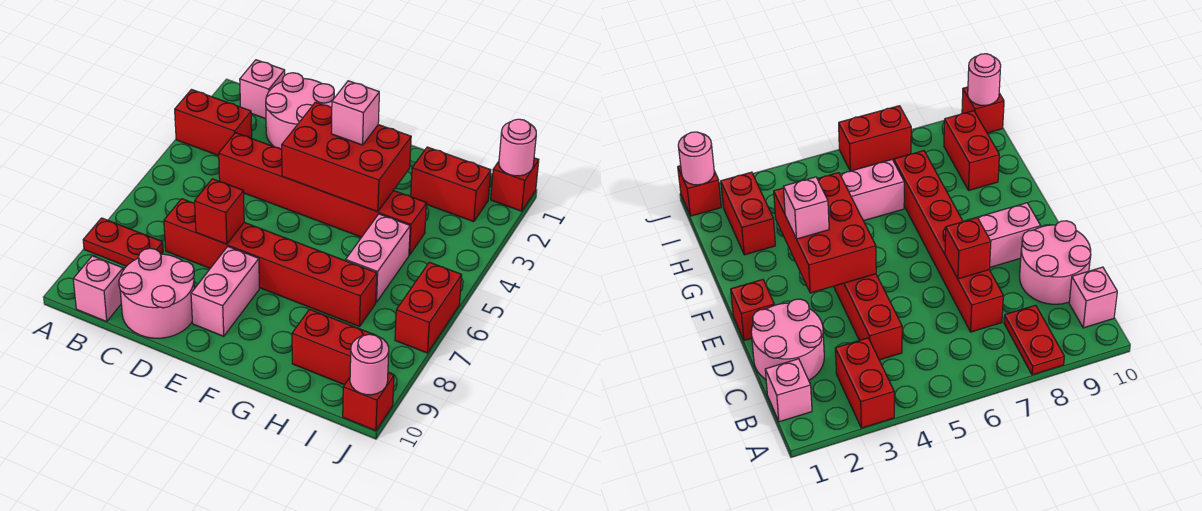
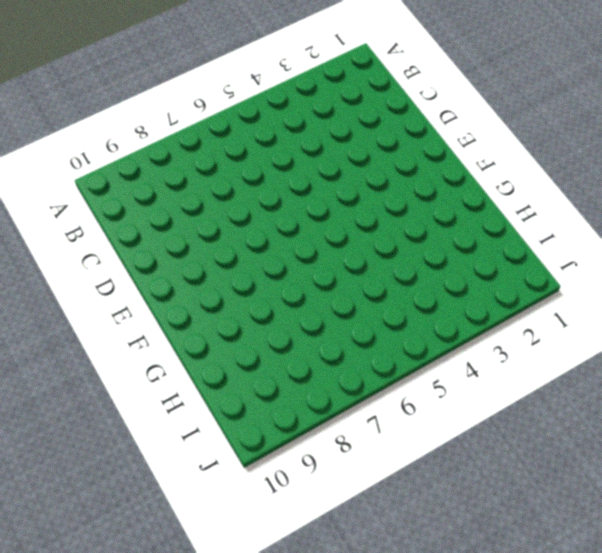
none -> red 1x2 brick [175,90,252,156]
none -> red 1x2 plate [83,218,163,266]
none -> pink 1x1 brick [240,60,285,119]

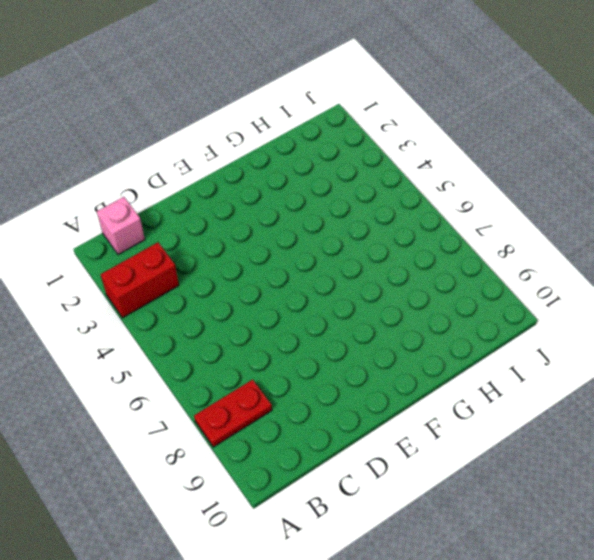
none -> pink 1x1 brick [73,256,123,322]
none -> pink 2x2 round brick [266,73,334,150]
none -> red 1x6 brick [219,133,426,255]

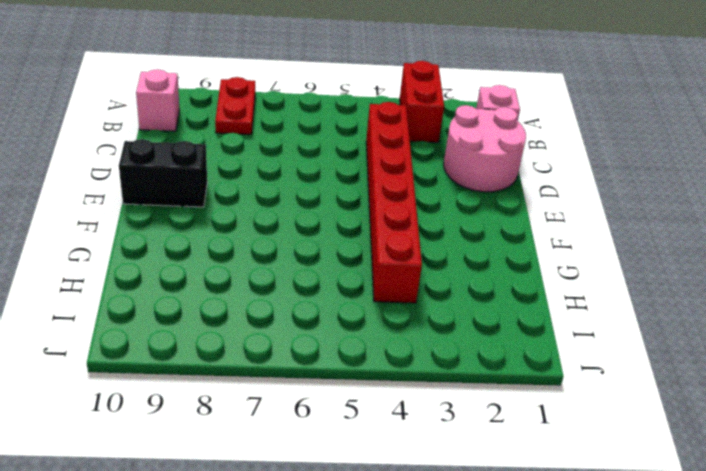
black 1x2 brick [119,139,207,207] -> pink 1x2 brick [191,247,259,336]
none -> red 1x6 brick [164,199,377,327]
none -> pink 2x2 round brick [119,248,194,338]
none -> red 1x1 brick [731,280,774,340]

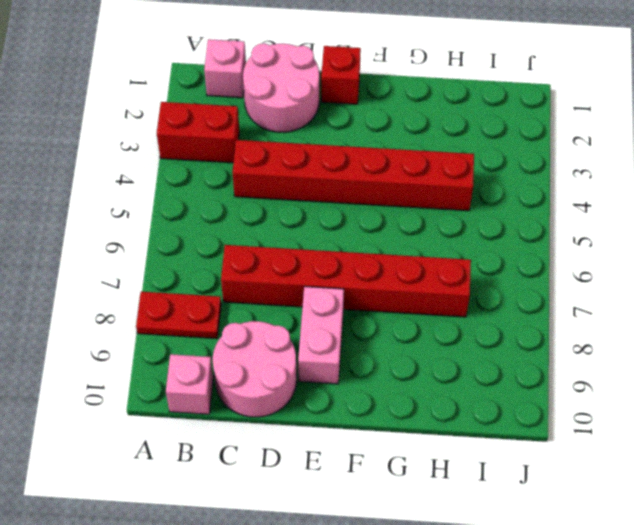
none -> red 1x2 brick [411,147,491,222]
none -> pink 1x2 brick [346,214,410,302]
none -> red 1x2 brick [292,309,374,385]

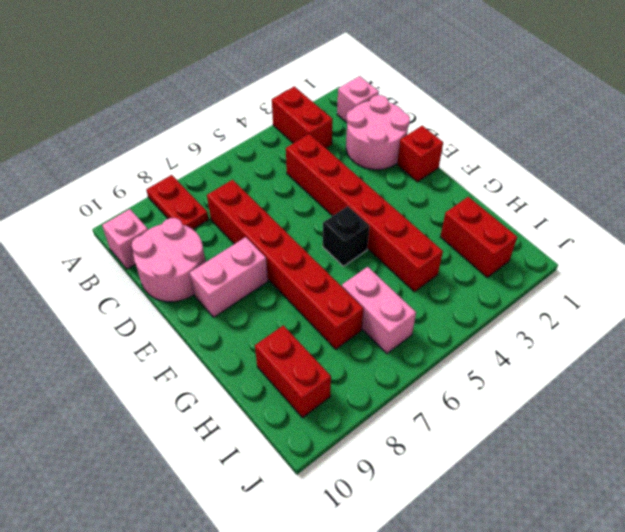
black 1x1 brick [323,206,369,266] -> none
pink 1x2 brick [342,267,416,354] -> pink 1x2 brick turned to [346,214,410,302]
none -> red 1x1 brick [491,158,539,211]
none -> red 1x2 brick [395,262,462,353]
none -> red 1x1 brick [343,373,394,431]

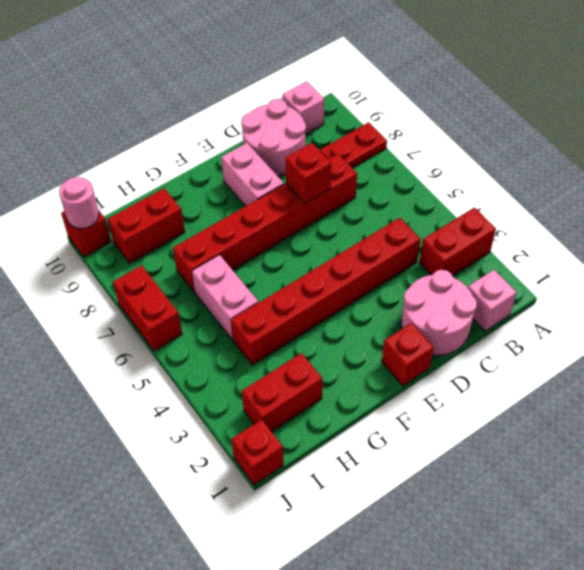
none -> red 2x3 brick [282,102,411,212]
none -> pink 1x1 round brick [499,119,536,176]
none -> pink 1x1 brick [331,81,379,145]

